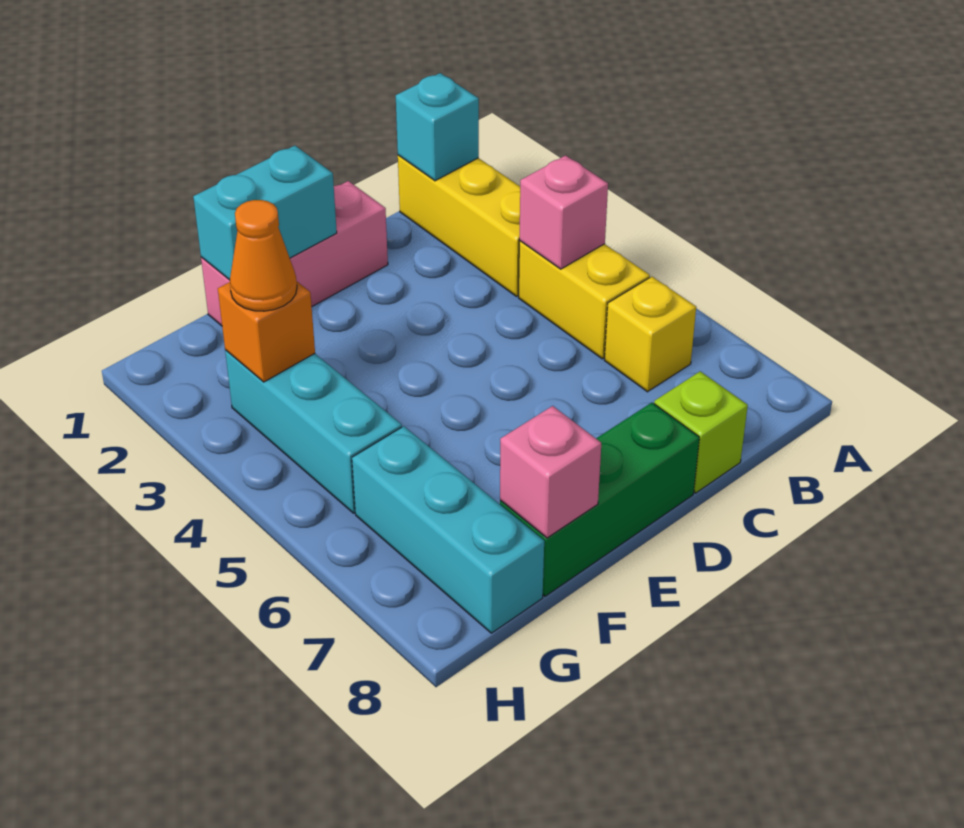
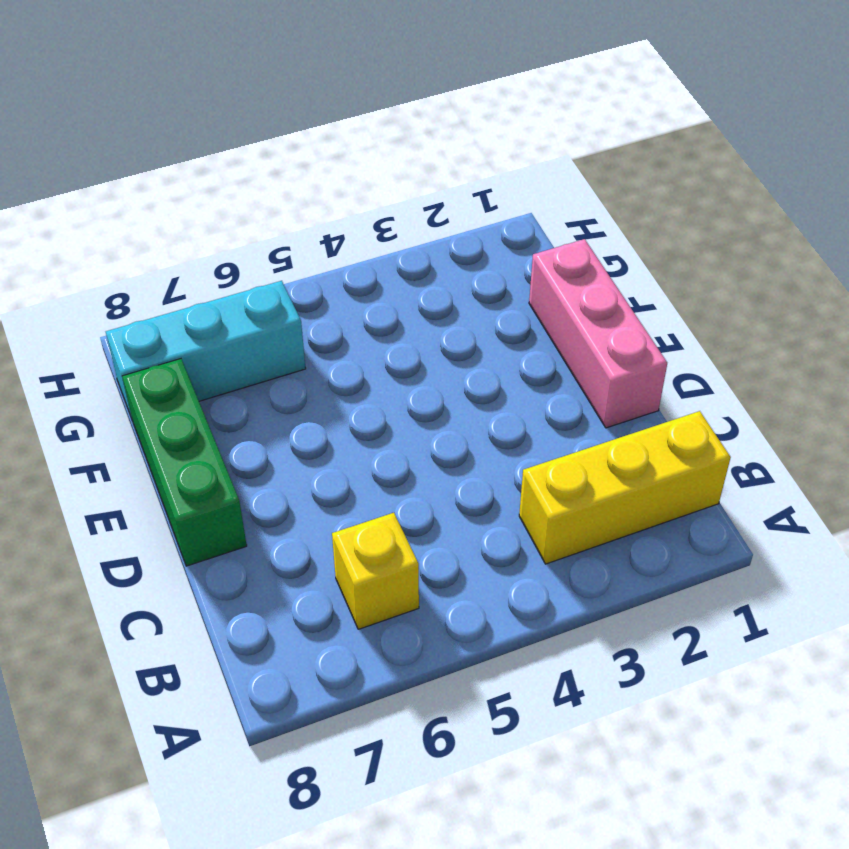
none -> yellow 1x2 brick [519,241,650,359]
none -> lime 1x1 brick [654,371,748,493]
none -> cyan 1x3 brick [225,350,402,513]

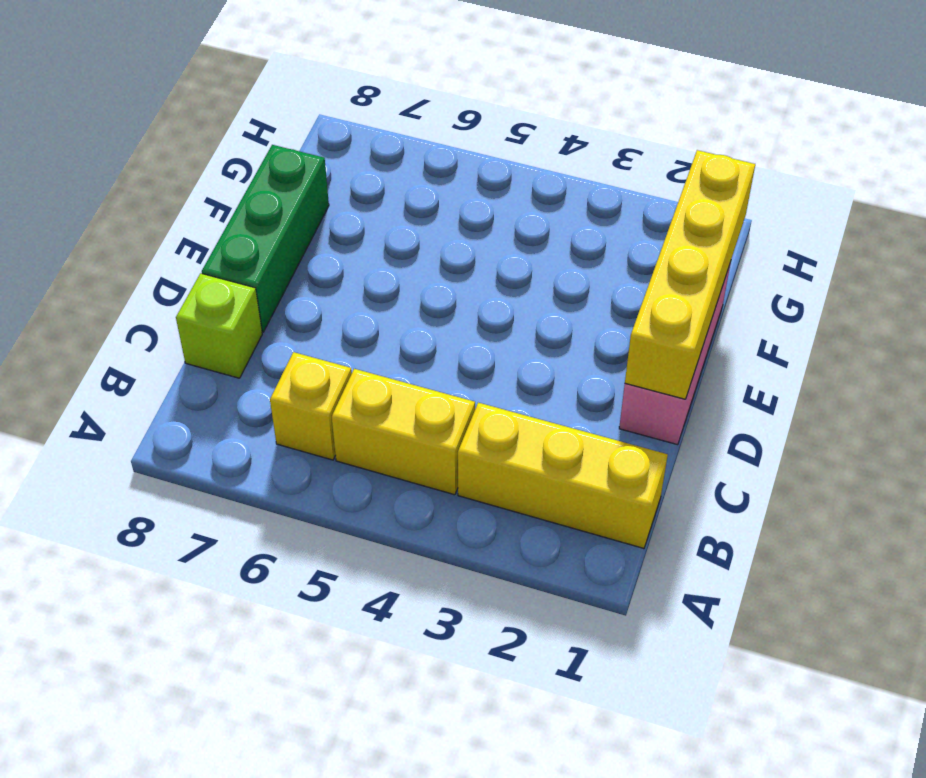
yellow 1x4 brick [625,150,755,399] -> cyan 1x2 brick [193,146,337,280]
none -> cyan 1x3 brick [225,350,402,513]
none -> cyan 1x3 brick [352,426,544,633]
none -> cyan 1x1 brick [396,73,479,181]

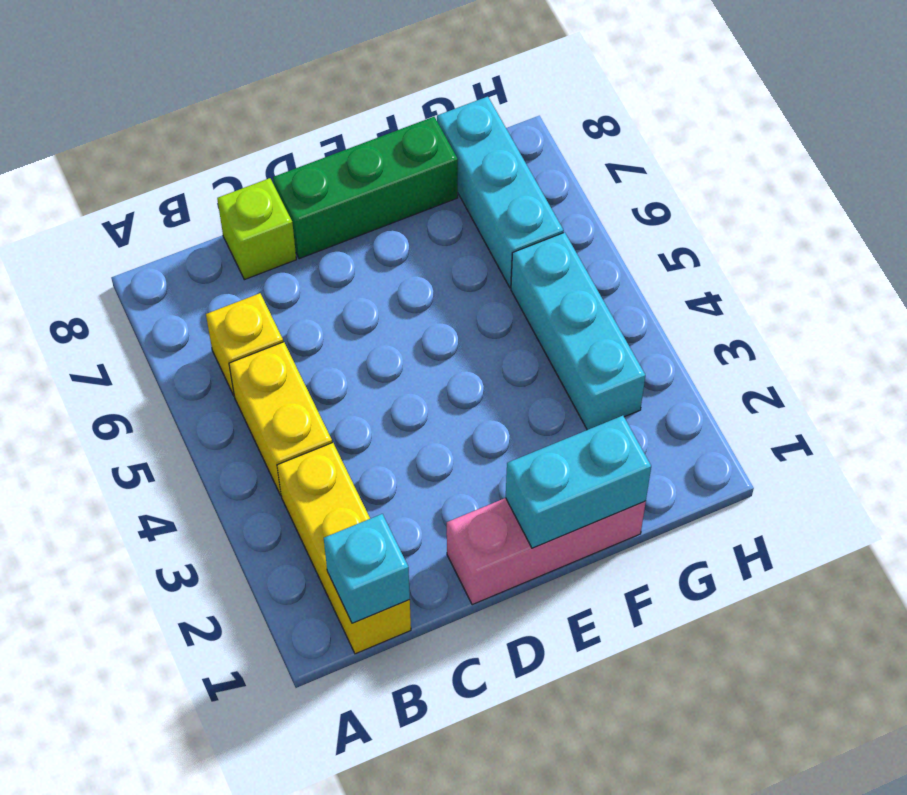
none -> pink 1x1 brick [519,155,608,269]
none -> pink 1x1 brick [500,406,601,538]
none -> orange 1x1 brick [218,282,315,382]

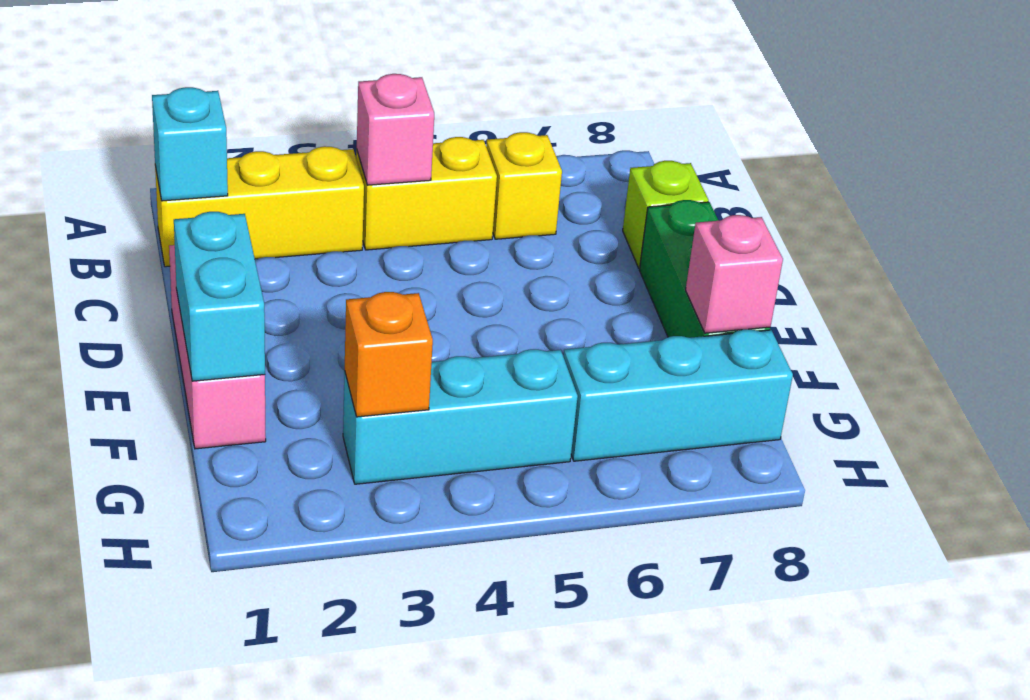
none -> orange 1x1 cone [230,200,297,311]

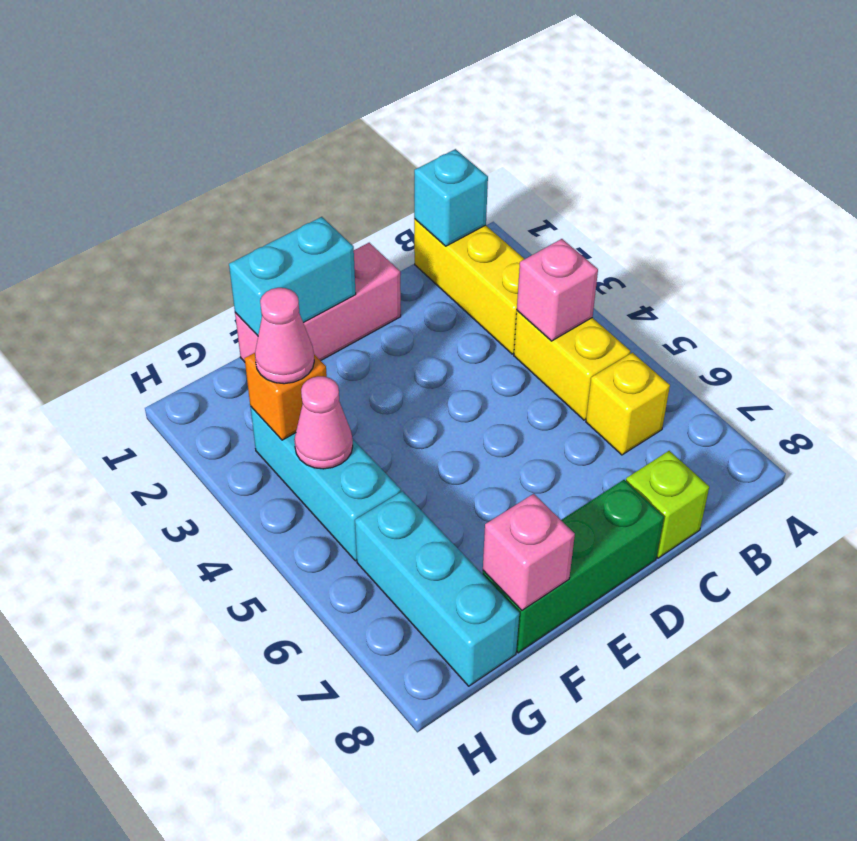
pink 1x1 cone [255,288,314,384] -> orange 1x1 cone [230,200,297,311]
pink 1x1 cone [294,376,353,469] -> none

